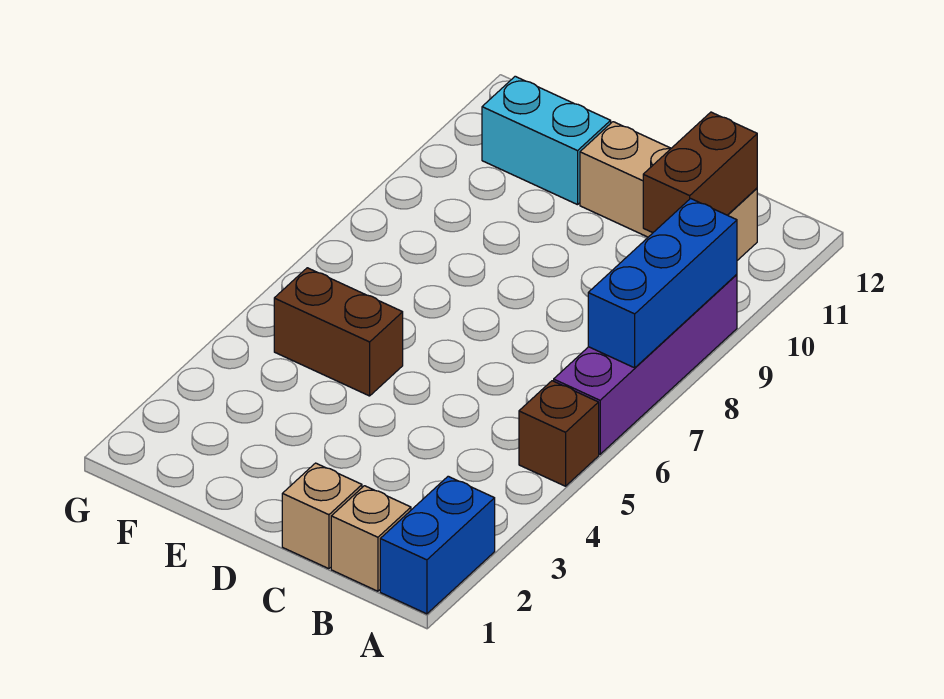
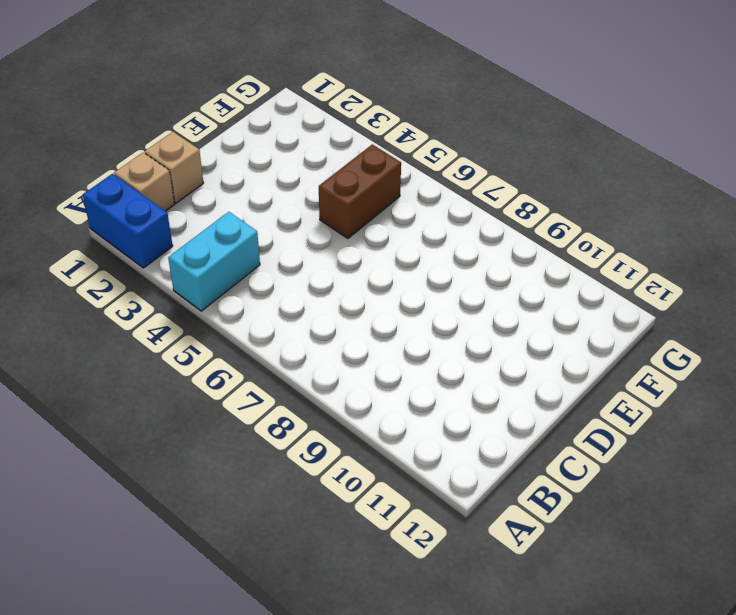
cyan 1x2 brick [168,212,260,311] -> cyan 1x2 brick moved to [482,76,611,205]
none -> brown 1x1 brick [519,381,599,486]
none -> purple 1x4 brick [554,274,737,454]

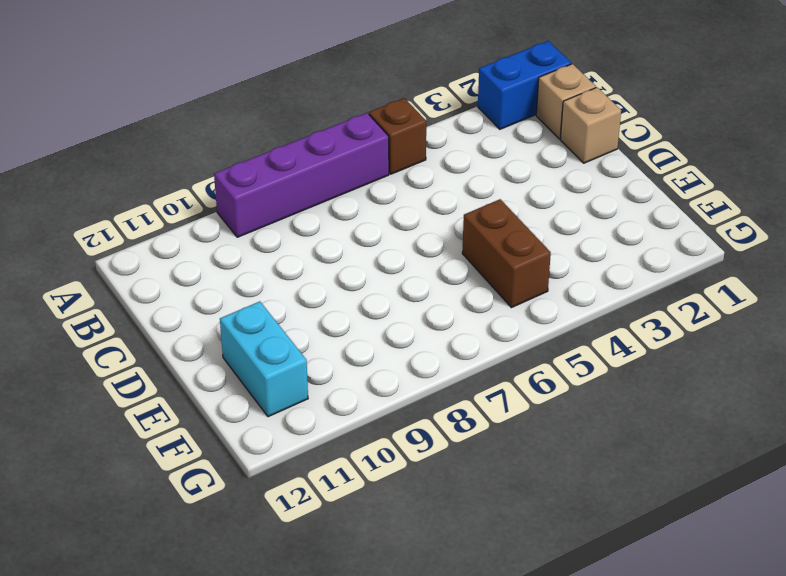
none -> tan 1x3 brick [580,122,757,260]
none -> blue 1x3 brick [588,199,737,368]

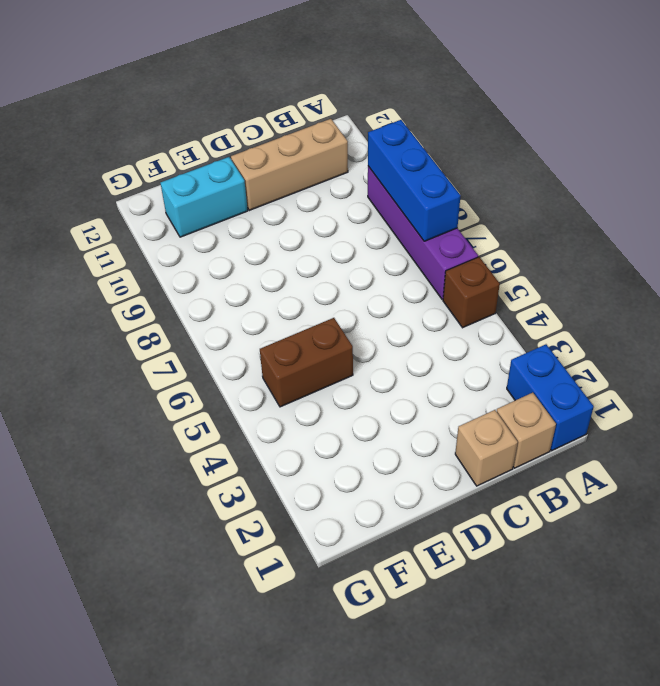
none -> brown 1x2 brick [643,112,757,233]

